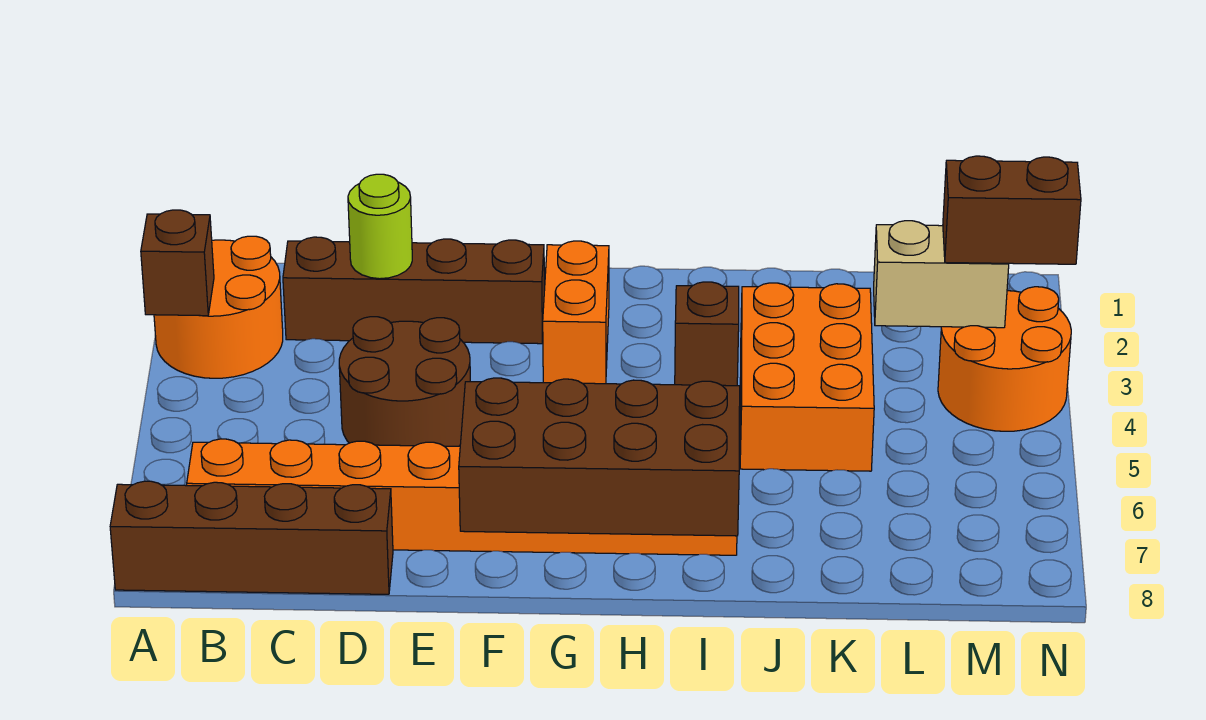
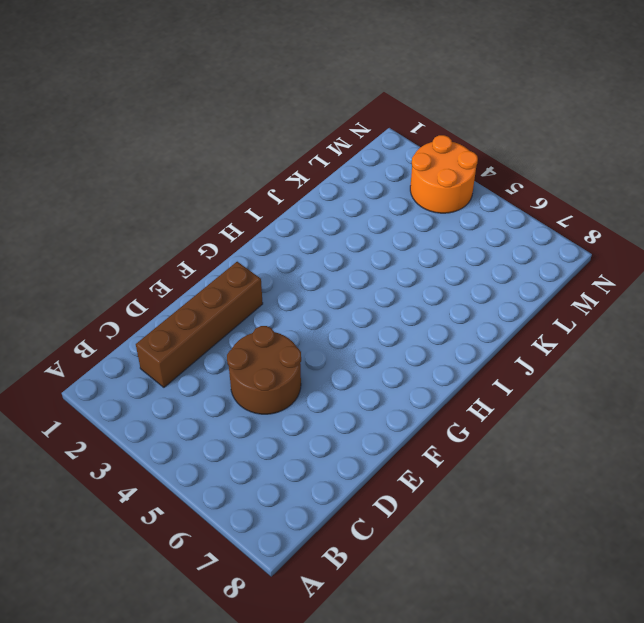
none -> orange 2x2 round brick [154,236,283,378]
none -> brown 1x4 brick [110,481,393,594]
none -> orange 1x8 brick [187,439,737,555]

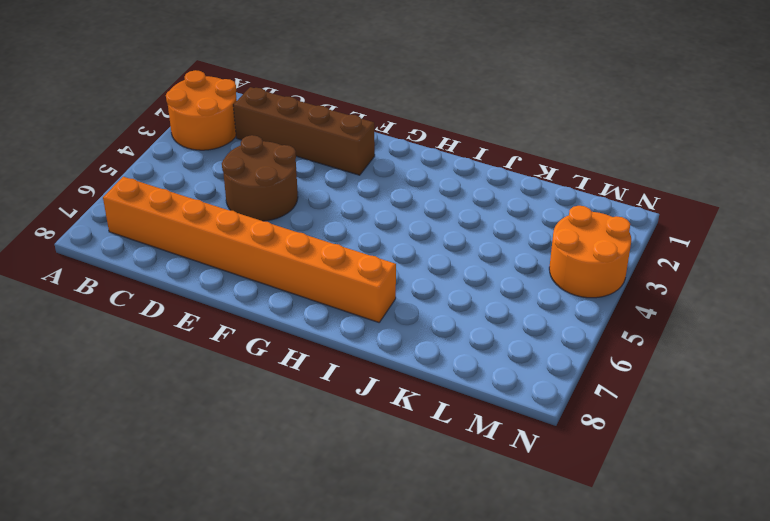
none -> brown 1x4 brick [110,481,393,594]
none -> orange 1x2 brick [543,241,609,384]
none -> brown 1x1 brick [675,282,739,386]

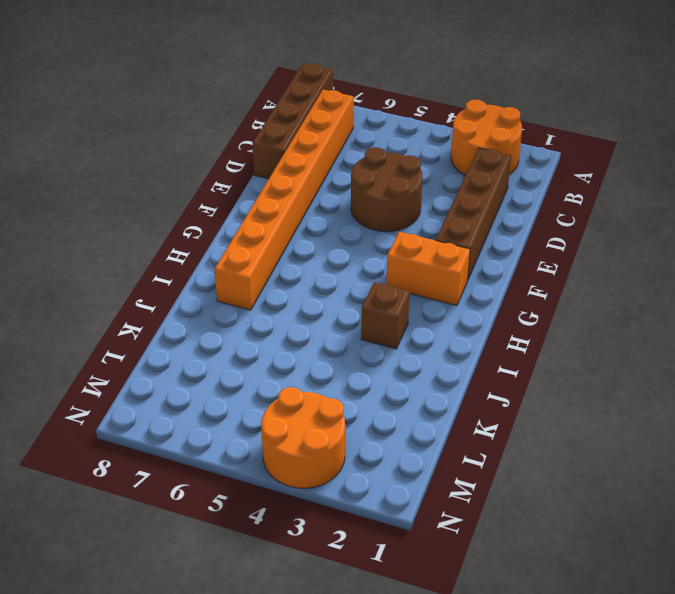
none -> orange 2x3 brick [740,283,874,471]
none -> brown 1x1 brick [141,210,214,316]
none -> lime 1x1 round brick [348,174,412,279]

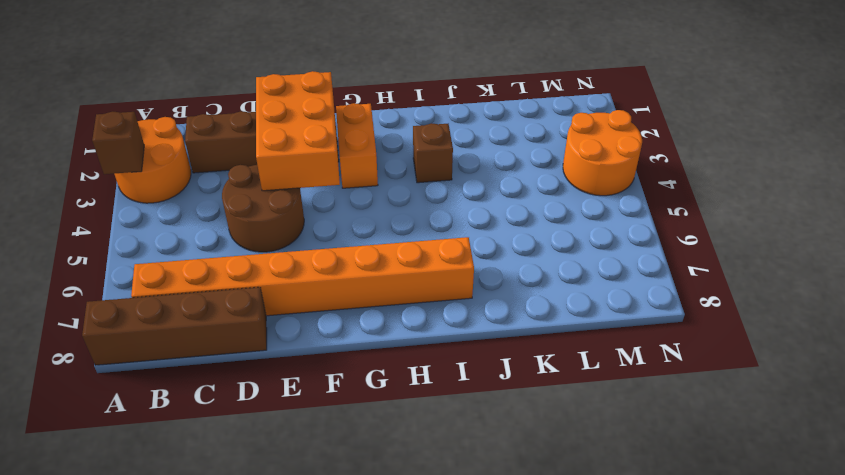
orange 2x3 brick [256,71,340,191] -> orange 2x3 brick moved to [740,283,874,471]
none -> lime 1x1 round brick [348,174,412,279]
none -> brown 2x4 brick [459,378,740,536]
none -> tan 1x2 brick [874,221,1009,328]

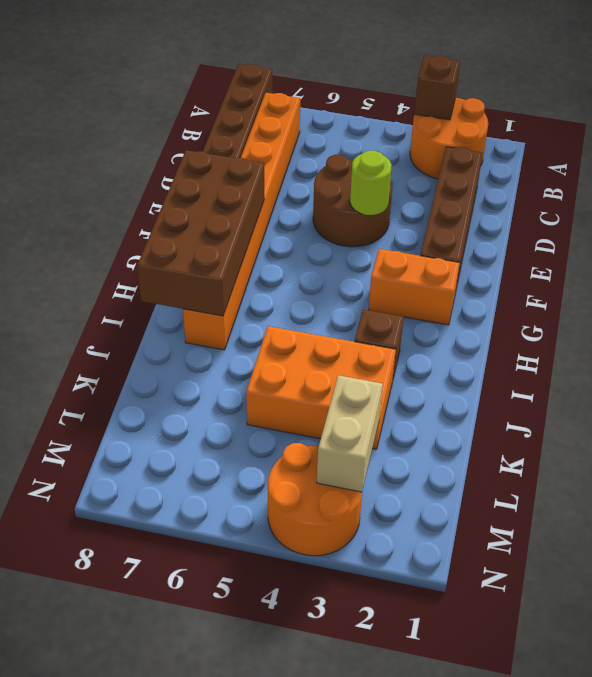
lime 1x1 round brick [350,151,392,215] -> lime 1x1 round brick moved to [348,174,412,279]
none -> brown 1x2 brick [943,156,1081,264]

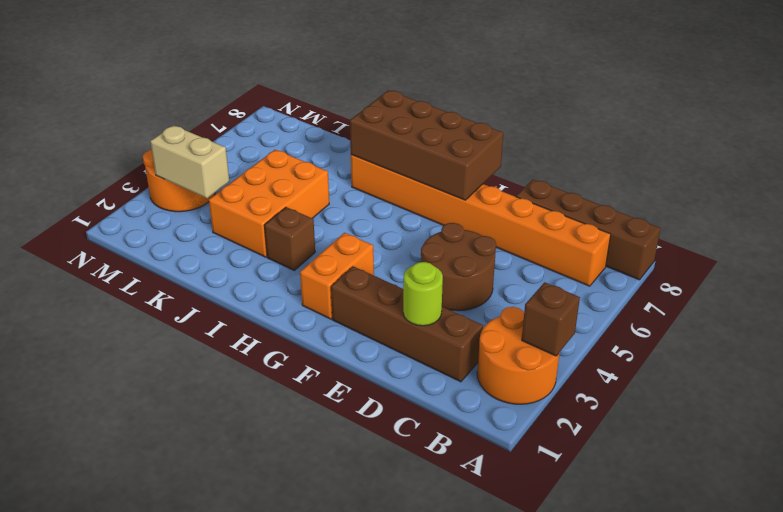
none -> brown 1x2 brick [943,156,1081,264]

